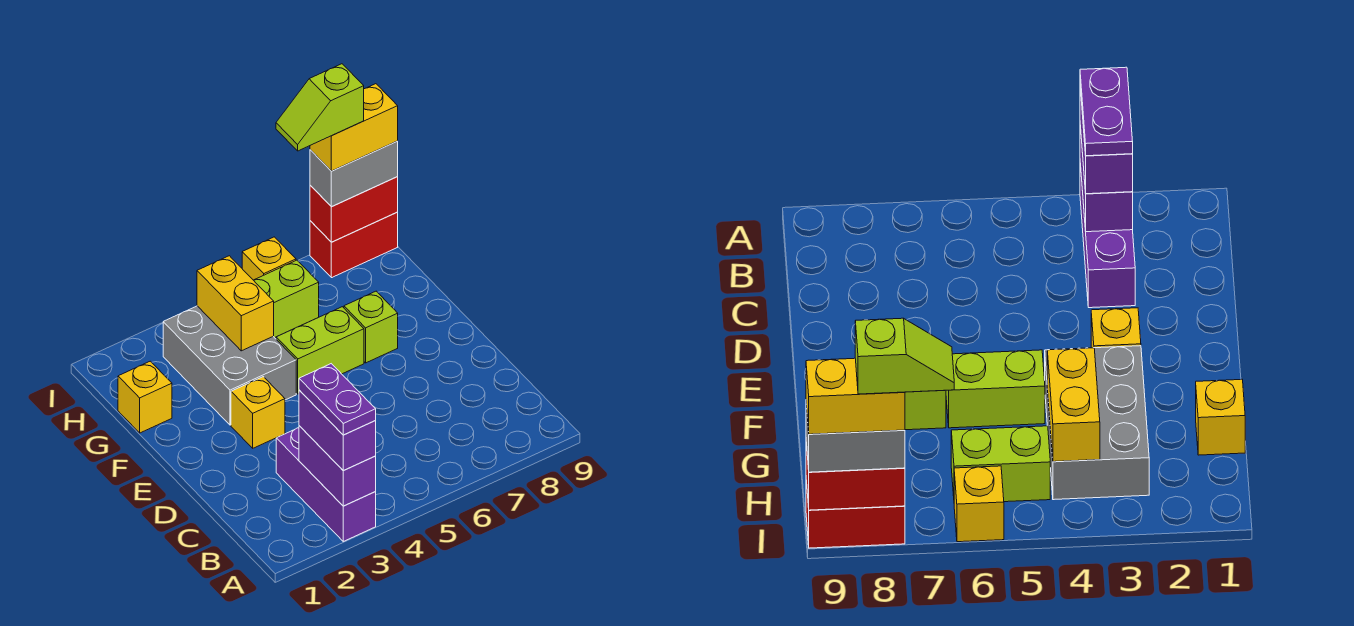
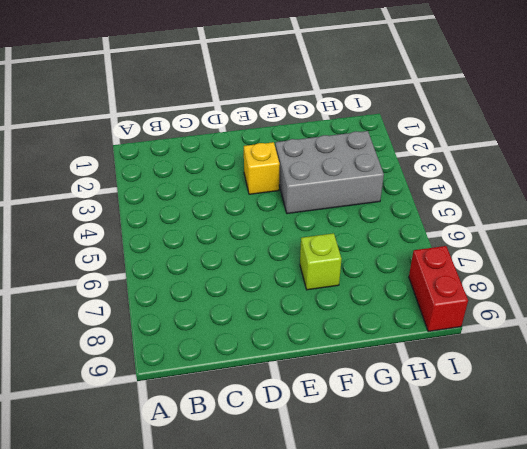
none -> purple 1x3 brick [276,428,376,541]
none -> lime 1x2 brick [276,307,364,394]
none -> yellow 1x1 brick [118,361,172,433]

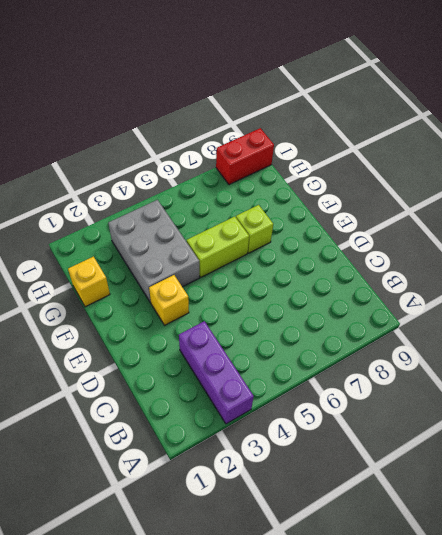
none -> lime 1x2 brick [254,260,319,338]
none -> yellow 1x1 brick [242,237,296,280]
none -> purple 1x2 brick [299,426,376,506]

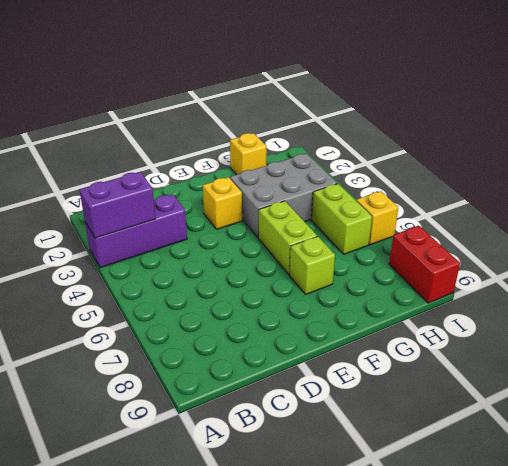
none -> yellow 1x2 brick [197,256,274,351]
none -> red 1x2 brick [310,177,398,242]
none -> purple 1x2 brick [299,390,376,471]

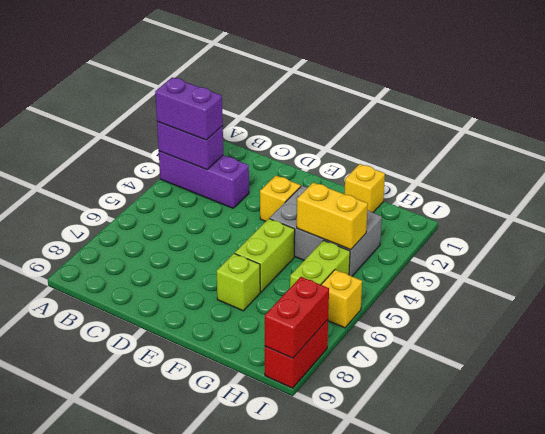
none -> grey 1x2 brick [310,141,398,207]
none -> purple 1x2 plate [299,364,376,435]
none -> yellow 1x2 brick [310,84,398,171]

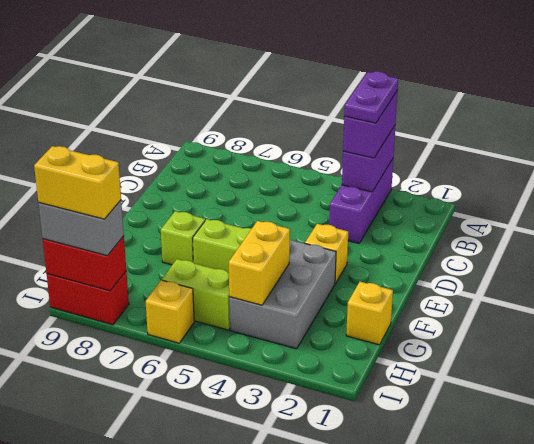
none -> lime 1x2 slope [276,64,364,151]

